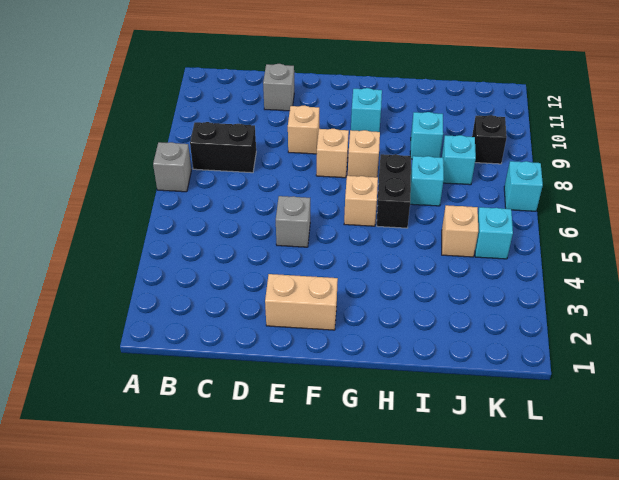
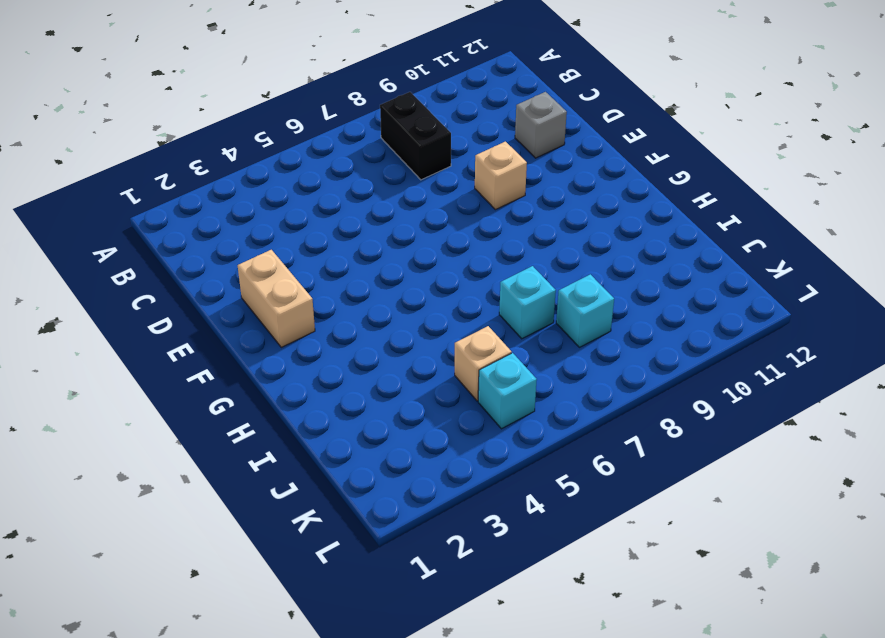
none -> grey 1x1 brick [153,142,191,192]
none -> grey 1x1 brick [276,196,310,247]
none -> tan 1x1 brick [316,129,349,178]

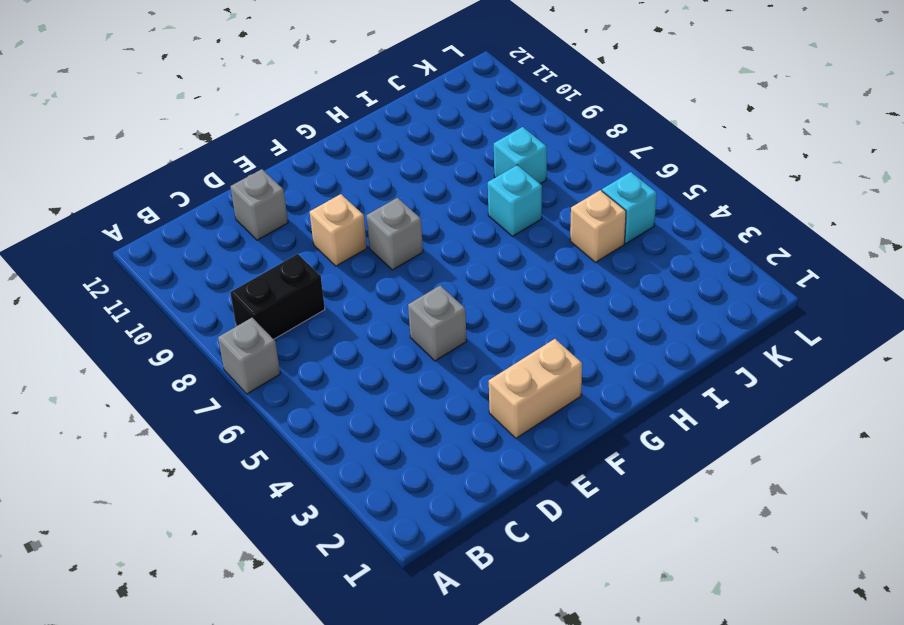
grey 1x1 brick [366,198,423,270] -> tan 1x1 brick [316,129,349,178]
none -> tan 1x1 brick [344,176,378,226]
none -> tan 1x1 brick [348,130,380,177]
none -> cyan 1x1 brick [351,88,382,132]

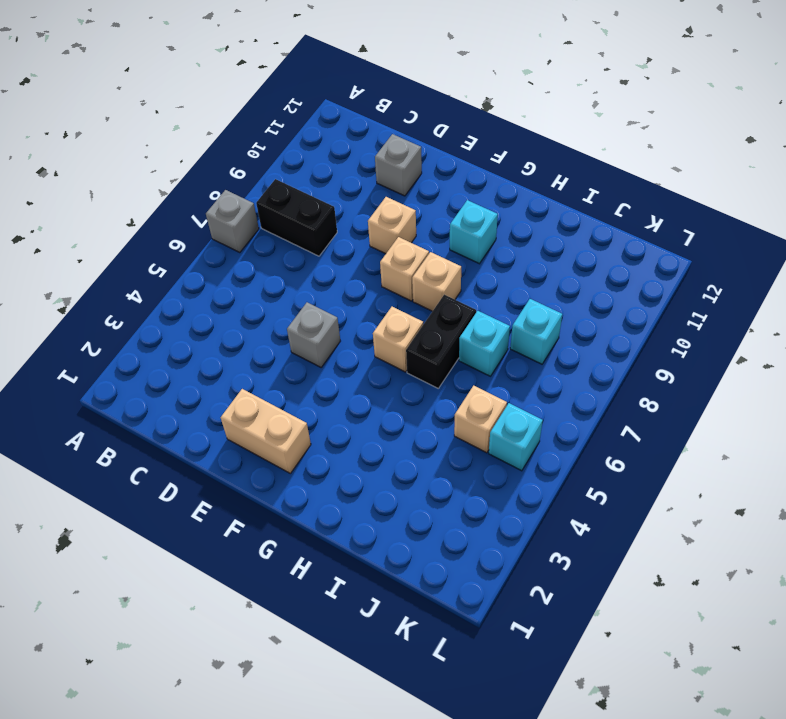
none -> cyan 1x1 brick [410,112,443,159]
none -> black 1x1 brick [472,115,507,164]
none -> cyan 1x1 brick [504,161,543,211]

